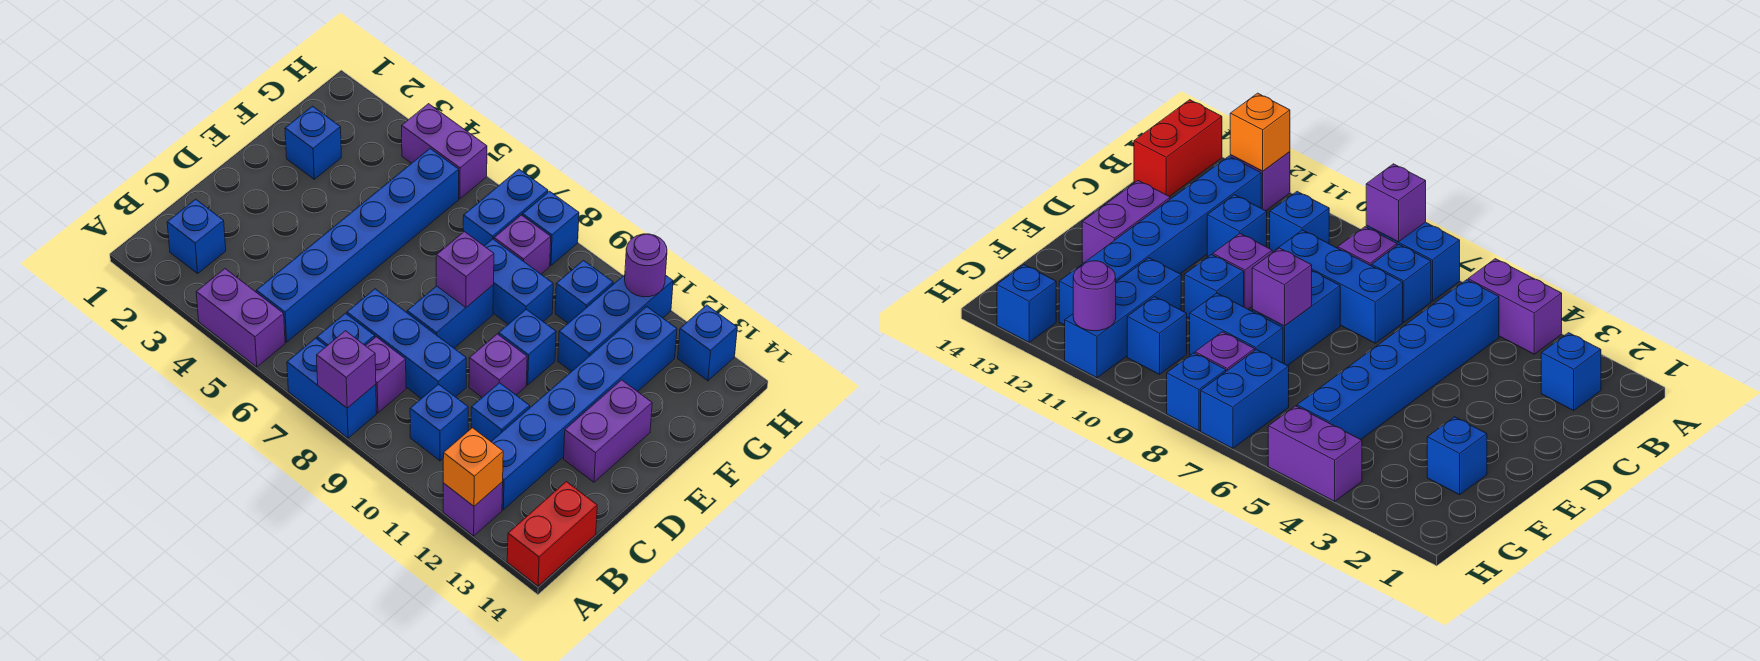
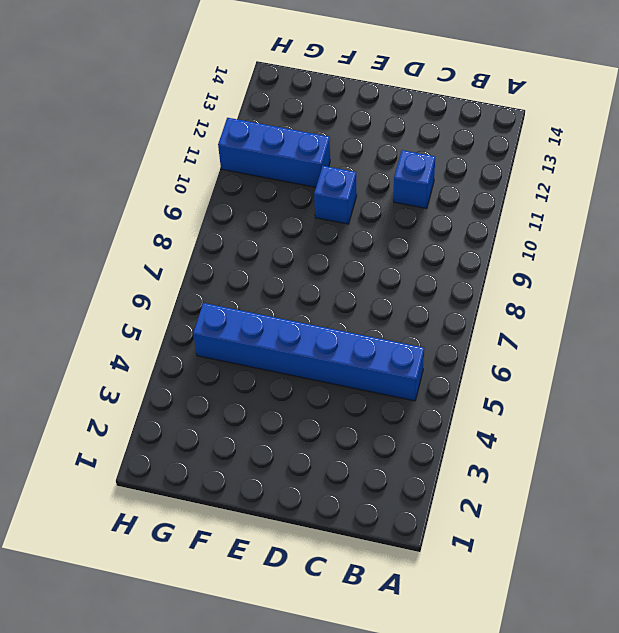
none -> purple 1x2 brick [196,269,285,367]
none -> blue 1x2 brick [287,338,377,438]
none -> purple 1x1 brick [443,482,503,536]

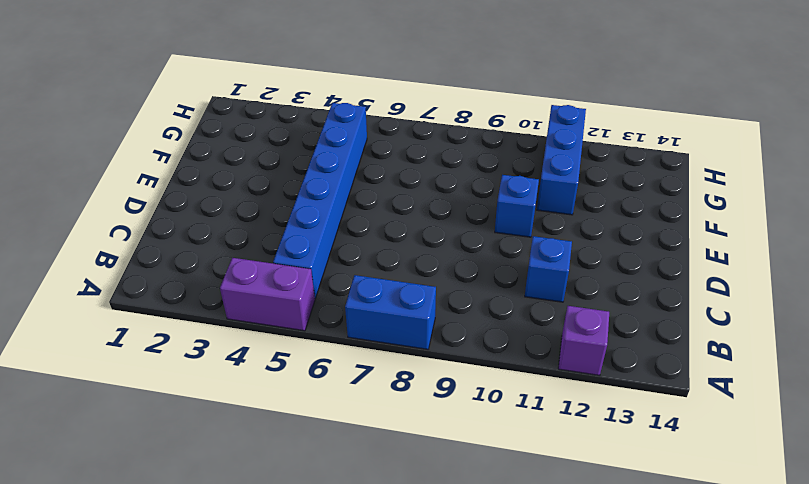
none -> red 1x2 brick [507,482,597,586]
none -> blue 1x1 brick [167,199,226,273]
none -> blue 1x1 brick [317,313,375,346]

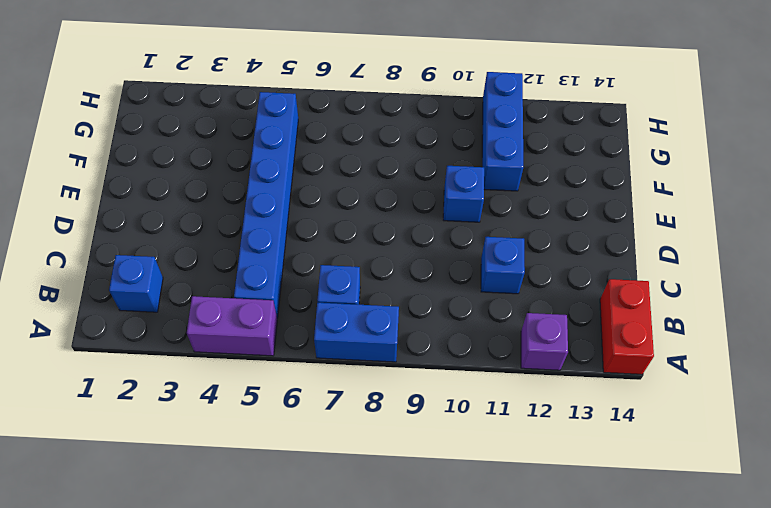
none -> purple 1x1 brick [366,337,406,413]
none -> blue 1x1 brick [410,384,468,461]
none -> blue 1x6 brick [491,306,677,510]

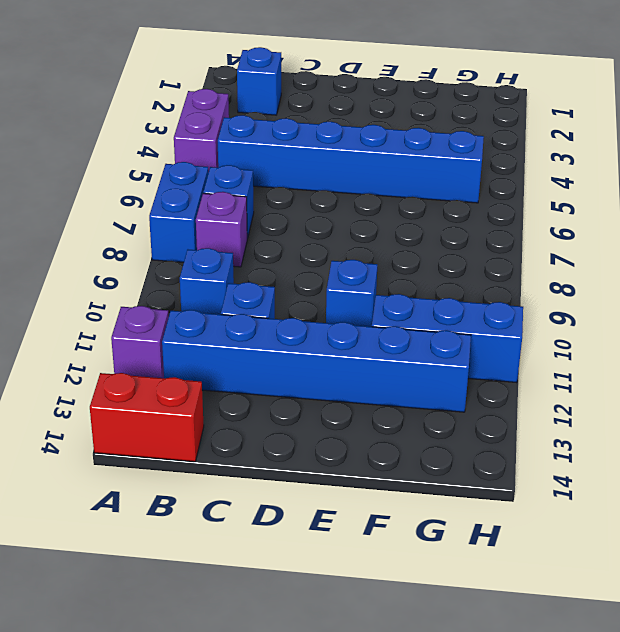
none -> blue 1x3 brick [347,289,466,399]
none -> blue 1x2 brick [407,285,494,348]
none -> purple 1x1 brick [469,334,527,397]

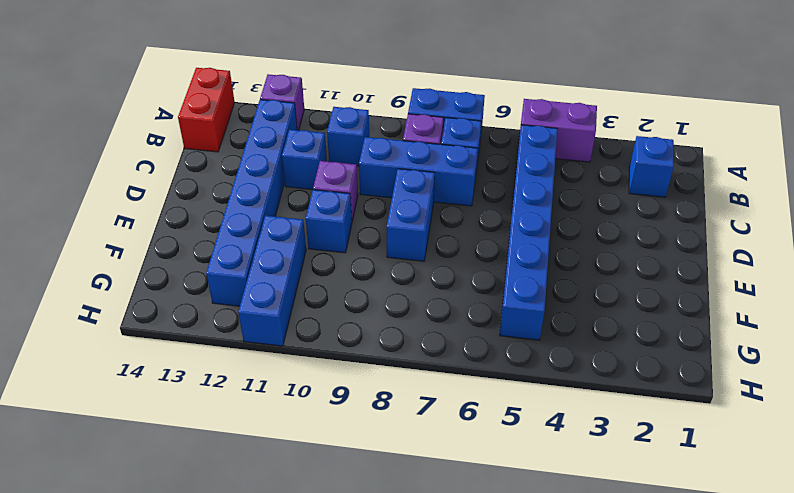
none -> purple 1x2 brick [564,380,652,482]
none -> blue 1x1 brick [285,106,341,179]
none -> blue 1x2 brick [485,239,553,324]

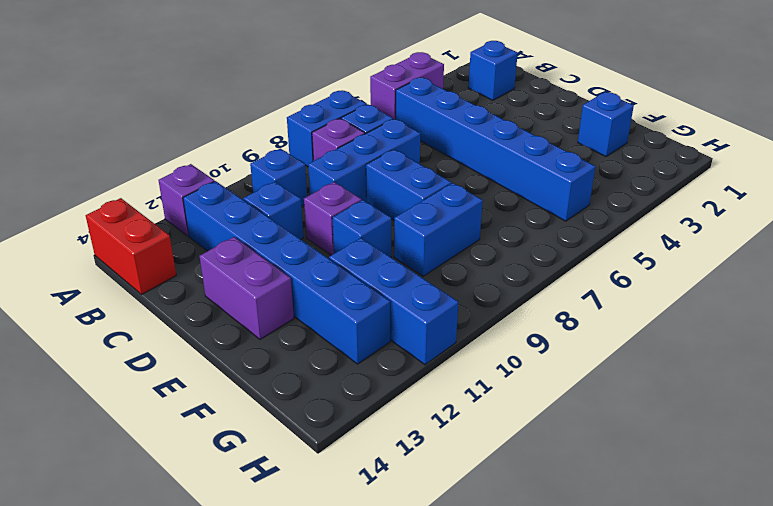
none -> blue 1x2 brick [463,169,548,246]
none -> purple 1x1 brick [494,215,551,274]
none -> blue 1x1 brick [555,260,613,323]

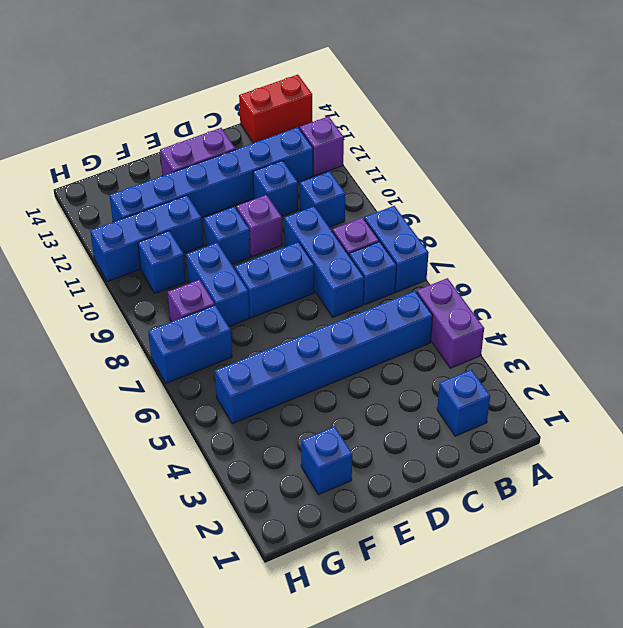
none -> purple 1x2 brick [402,104,487,199]
none -> blue 1x1 brick [523,191,579,265]
none -> blue 1x1 brick [678,305,737,381]

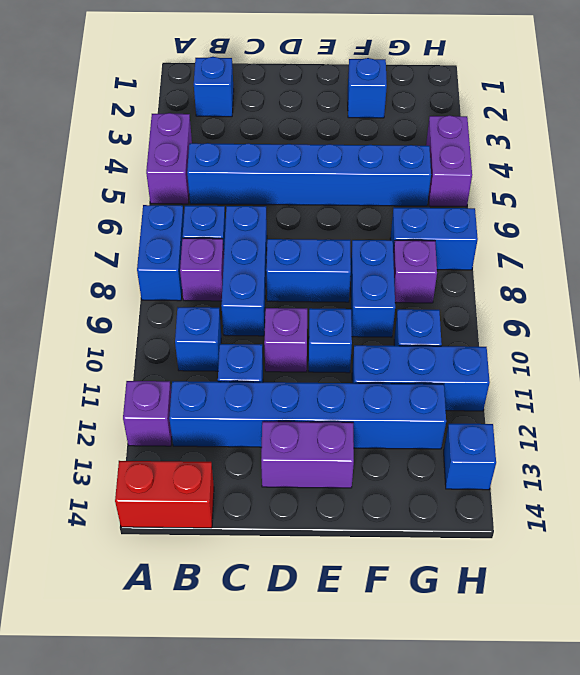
none -> blue 1x1 brick [523,191,579,265]
none -> purple 1x1 brick [317,331,376,408]
none -> orange 1x1 brick [443,428,503,506]

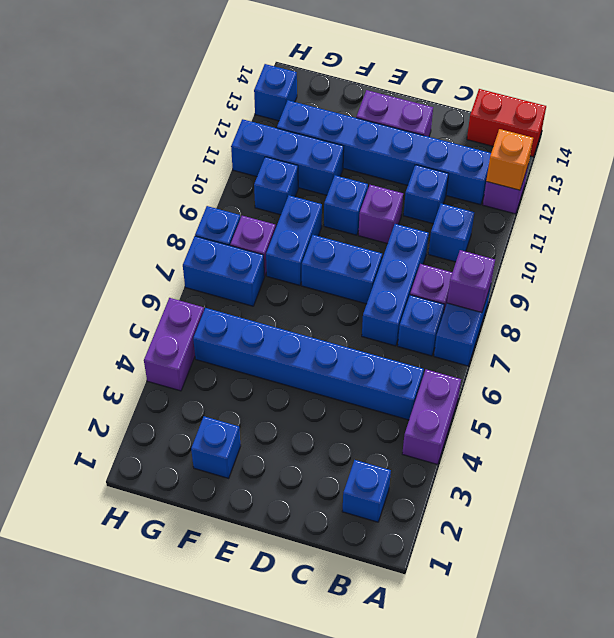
none -> purple 1x1 brick [436,232,494,307]
none -> purple 1x1 round brick [625,234,667,297]

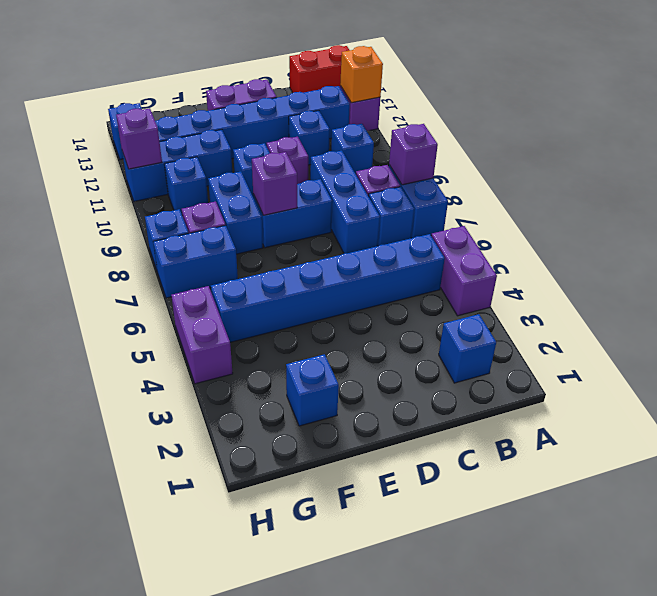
purple 1x1 brick [116,108,162,169] -> purple 1x1 round brick [625,234,667,297]

